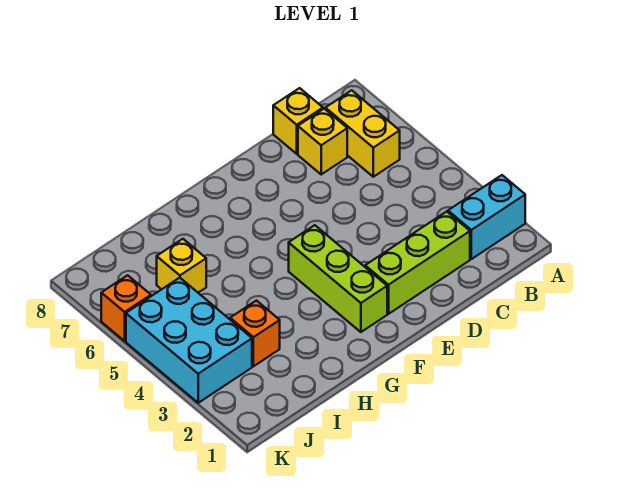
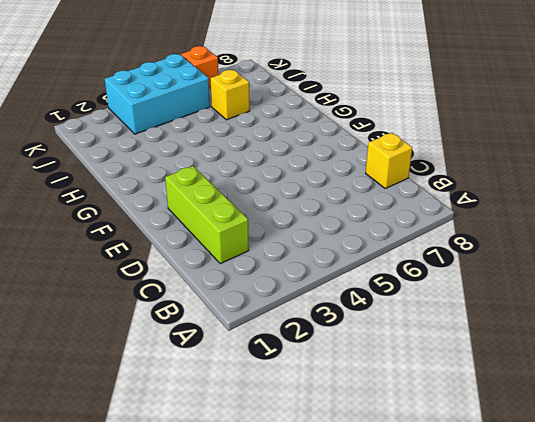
none -> cyan 1x2 brick [448,175,525,259]
none -> yellow 1x2 brick [325,90,400,177]

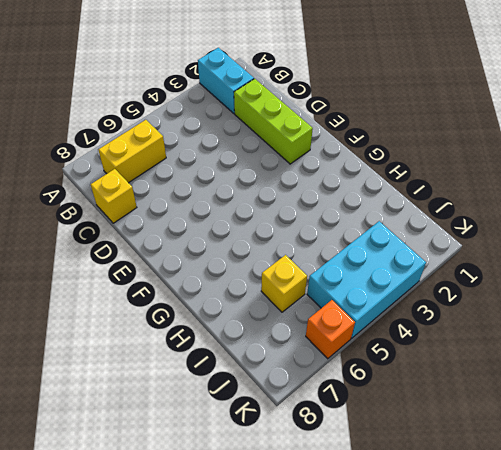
none -> yellow 1x1 brick [298,109,347,174]
none -> lime 1x3 brick [289,225,387,332]

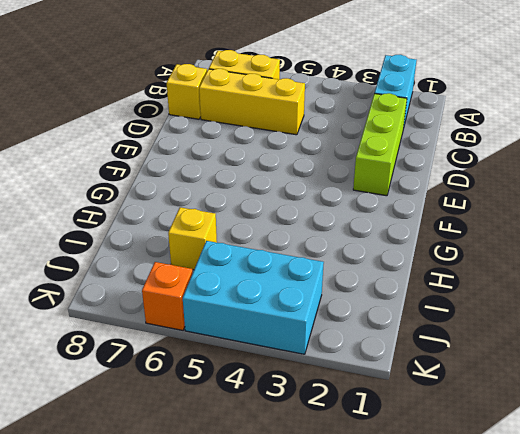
yellow 1x3 brick [199,69,305,135] -> yellow 1x1 brick [298,109,347,174]
none -> lime 1x3 brick [289,225,387,332]
none -> orange 1x1 brick [230,301,280,366]

